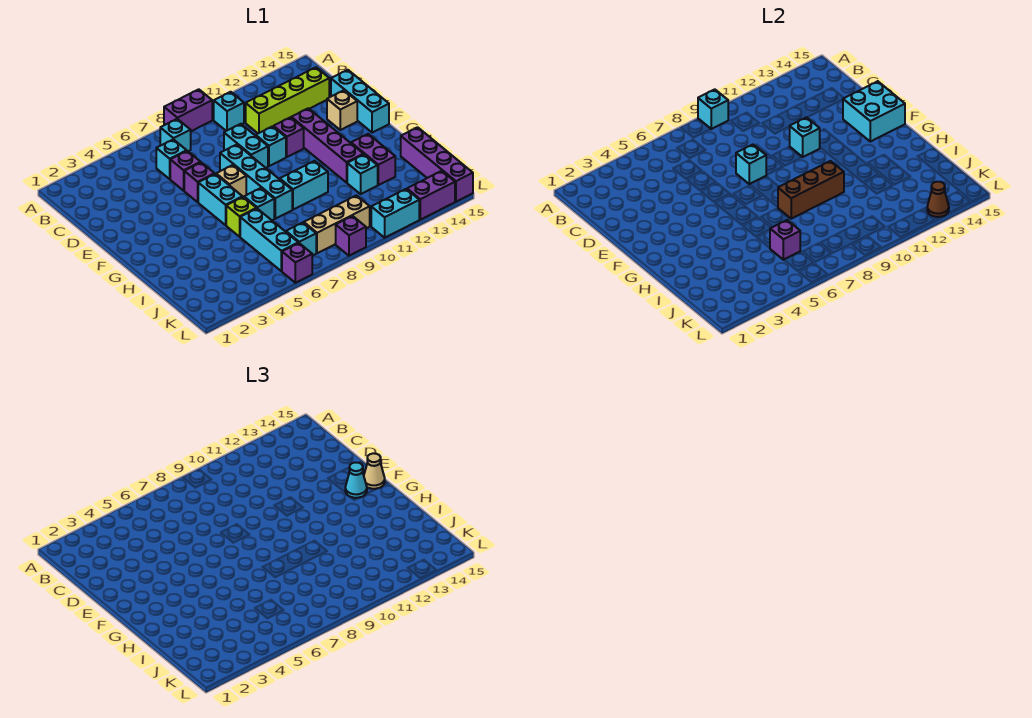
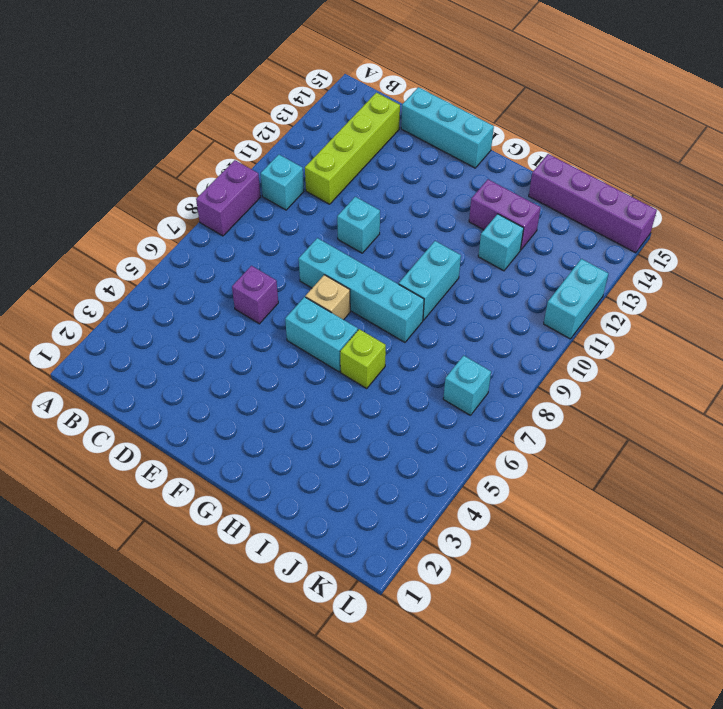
none -> cyan 1x1 brick [160,119,191,151]
none -> cyan 1x1 brick [156,139,187,179]
none -> cyan 1x2 brick [224,124,268,168]
none -> purple 1x1 brick [184,162,215,202]

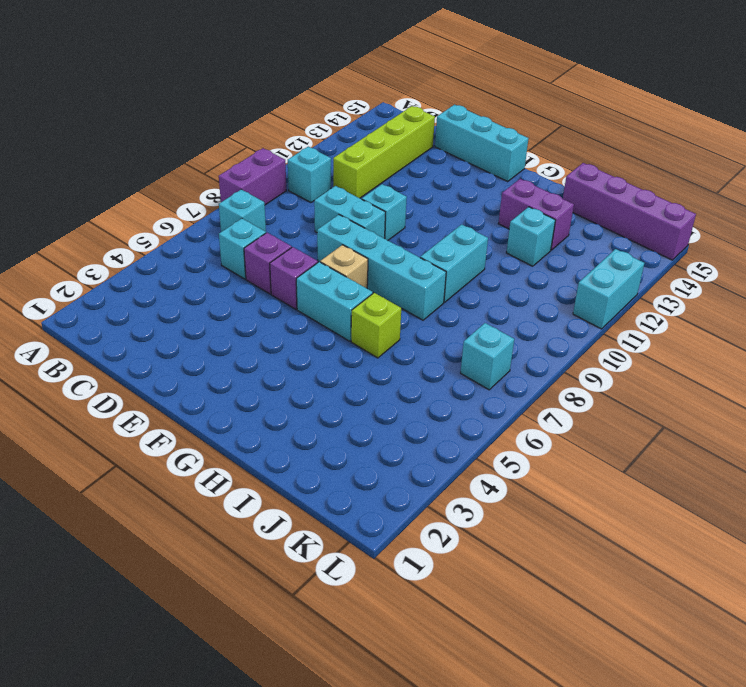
none -> purple 1x1 brick [274,117,304,157]
none -> purple 1x4 brick [291,108,364,183]
none -> tan 1x1 brick [327,90,357,130]
none -> cyan 1x1 brick [244,188,274,220]

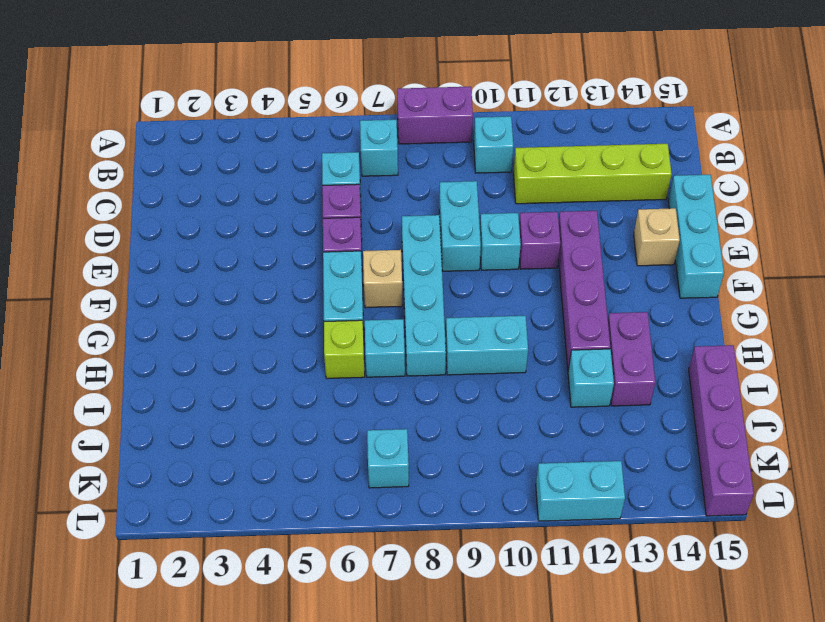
none -> cyan 1x3 brick [240,209,298,271]
none -> tan 1x3 brick [304,195,370,253]
none -> purple 1x1 brick [282,243,312,283]
none -> purple 1x1 brick [336,216,366,256]

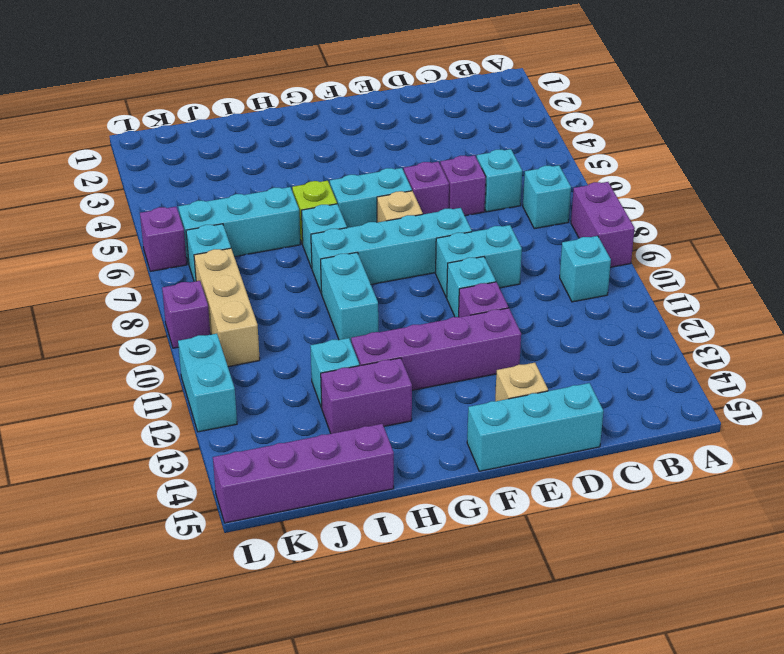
none -> lime 1x4 brick [246,67,329,133]
none -> purple 1x2 brick [407,171,455,220]
none -> cyan 1x1 brick [698,89,728,129]
none -> cyan 1x1 brick [736,145,766,184]

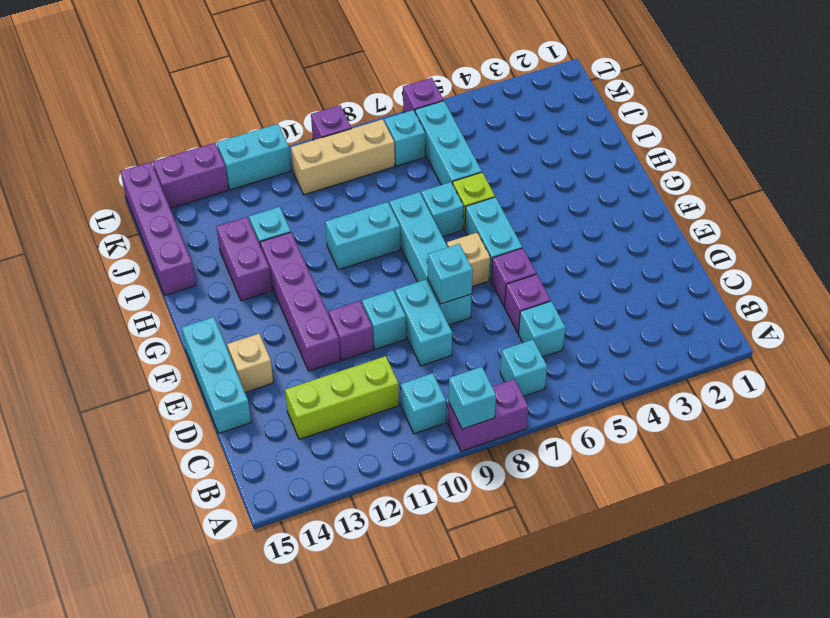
lime 1x3 brick [285,356,399,439] -> lime 1x4 brick [246,67,329,133]
none -> cyan 1x1 brick [789,117,820,157]
none -> cyan 2x2 brick [843,81,905,142]
none -> brown 1x3 brick [778,161,844,219]
none -> purple 1x1 brick [770,220,800,260]

